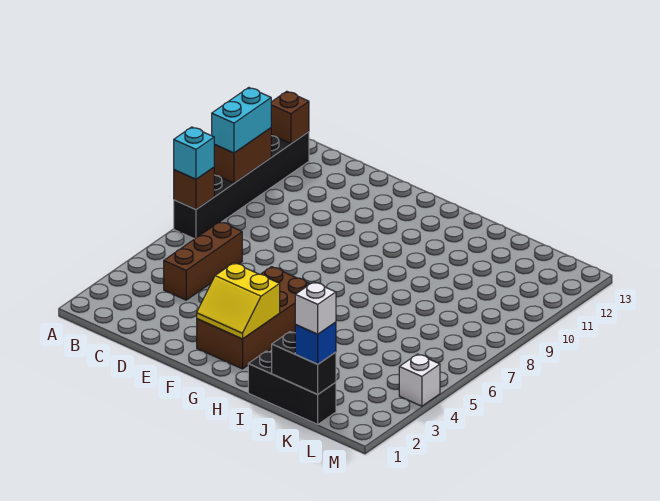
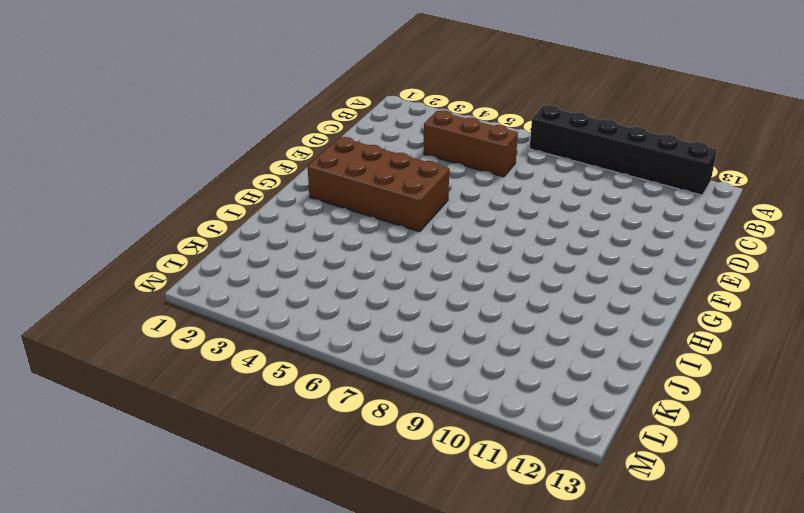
none -> black 1x3 brick [248,351,336,424]
none -> white 1x1 brick [399,354,440,406]
none -> brown 1x1 brick [174,167,214,209]

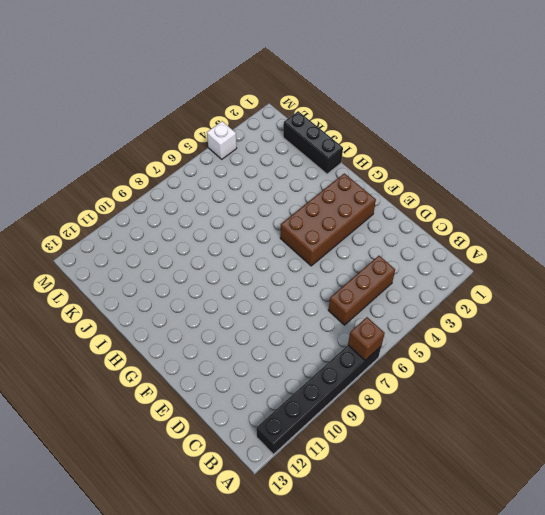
none -> brown 1x2 brick [214,128,271,183]
none -> brown 1x1 brick [271,91,309,143]
none -> yellow 2x2 slope [197,263,280,339]

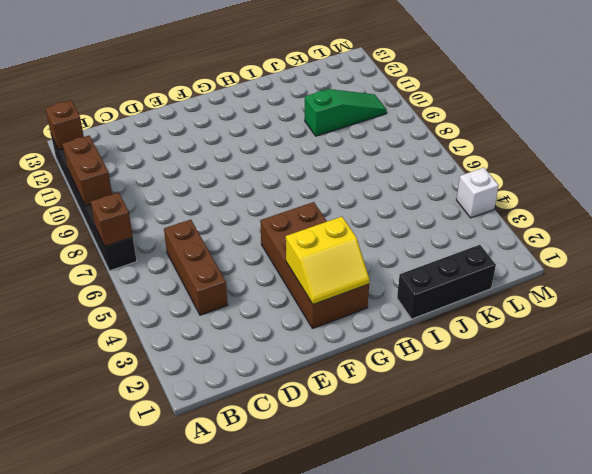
green 1x3 slope [305,89,387,136] -> none
none -> black 1x2 brick [272,332,336,394]
none -> cyan 1x1 brick [174,127,215,179]
none -> cyan 1x2 brick [212,88,271,153]

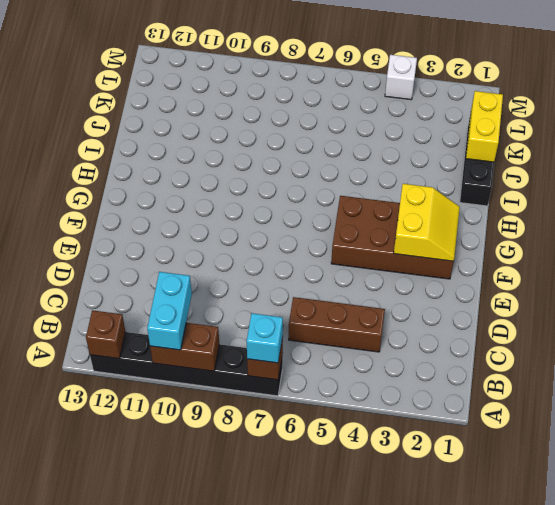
cyan 1x2 brick [147,272,192,350] -> cyan 1x2 brick turned to [212,88,271,153]
yellow 1x2 brick [466,91,503,162] -> black 1x2 brick [272,332,336,394]
none -> blue 1x1 brick [295,322,336,364]
none -> white 1x1 brick [295,282,336,334]

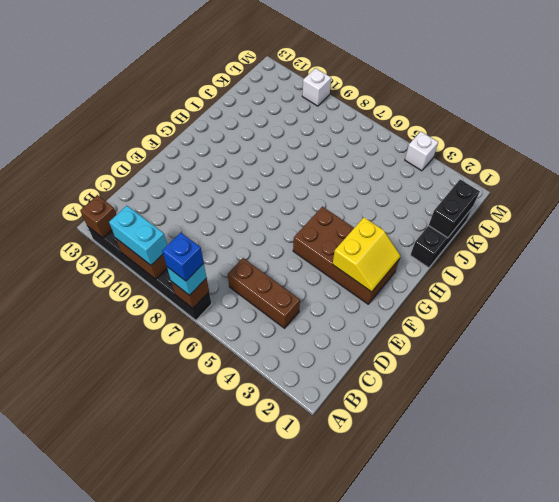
blue 1x1 brick [162,233,204,281] -> blue 1x1 brick moved to [295,322,336,364]
white 1x1 brick [302,68,331,106] -> white 1x1 brick moved to [295,282,336,334]

